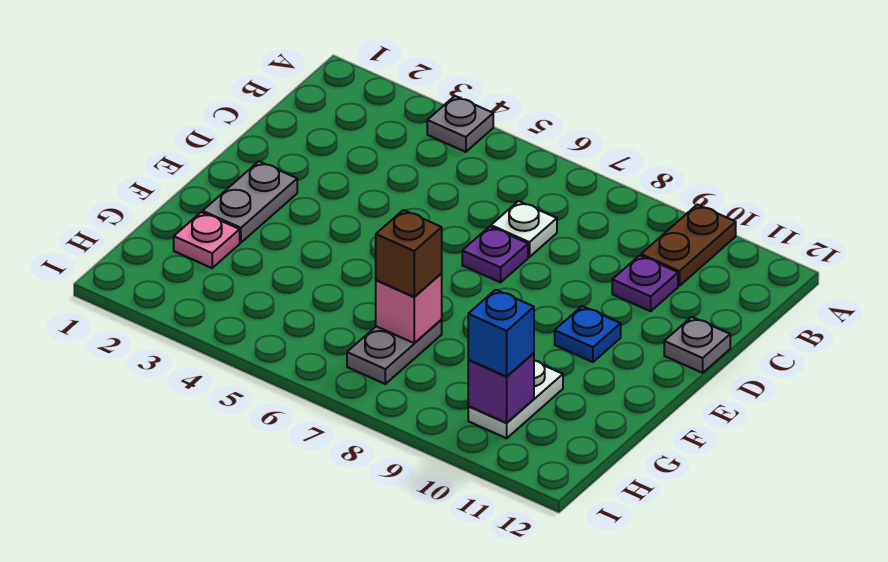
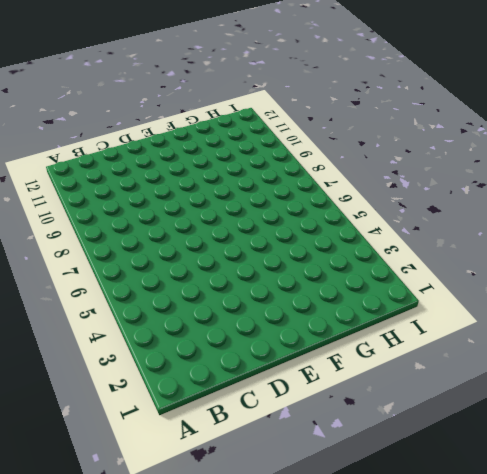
none -> grey 1x1 plate [427,96,493,152]
none -> brown 1x2 plate [641,204,736,286]
none -> white 1x1 plate [491,201,557,257]

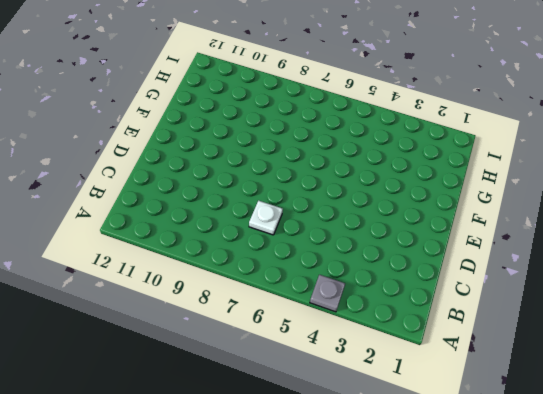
none -> brown 1x2 plate [641,204,736,286]
none -> purple 1x1 plate [612,255,678,311]
none -> purple 1x1 plate [462,226,528,282]

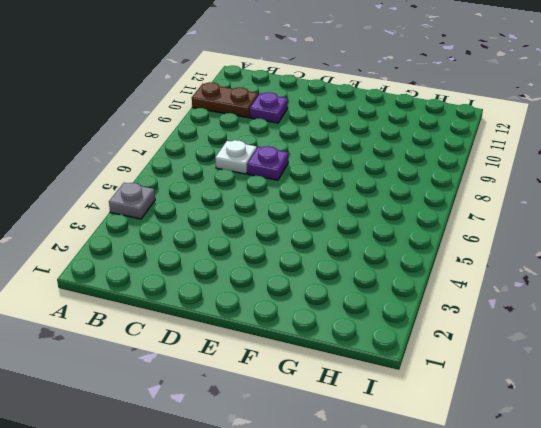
none -> grey 1x1 plate [664,317,730,373]
none -> grey 1x2 plate [203,161,297,243]
none -> blue 1x1 plate [555,306,621,362]

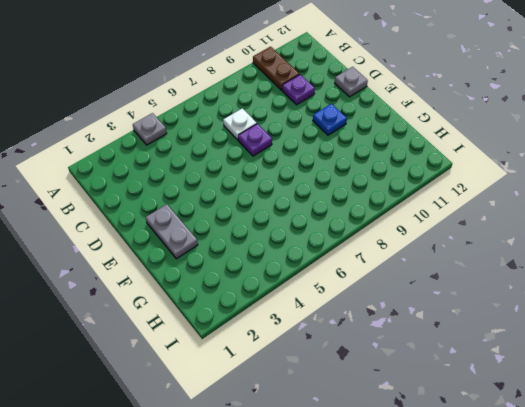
none -> pink 1x1 plate [174,212,240,268]
none -> grey 1x2 plate [347,320,442,384]
none -> white 1x2 plate [468,360,563,438]

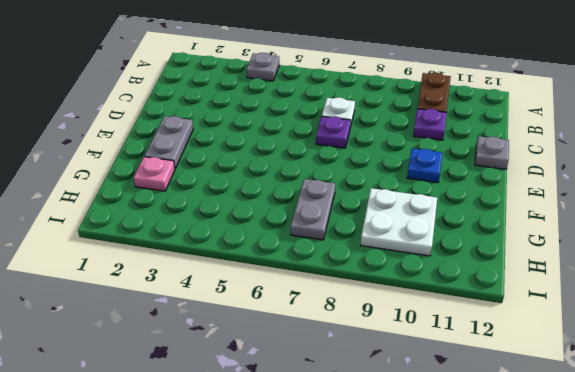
white 2x2 plate [361,188,437,256] -> white 1x2 plate [468,360,563,438]
none -> pink 1x1 brick [376,274,442,343]
none -> purple 1x1 brick [468,353,534,423]
none -> brown 1x1 brick [376,210,442,297]

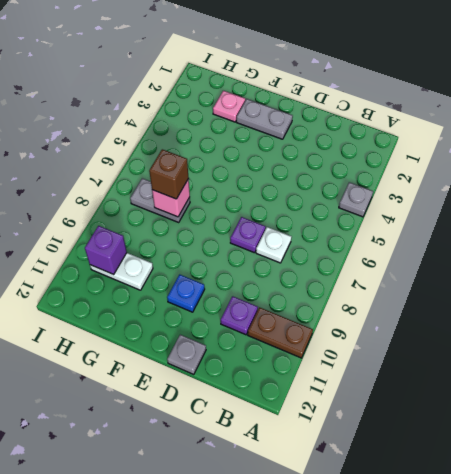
none -> blue 1x1 brick [468,290,534,377]

